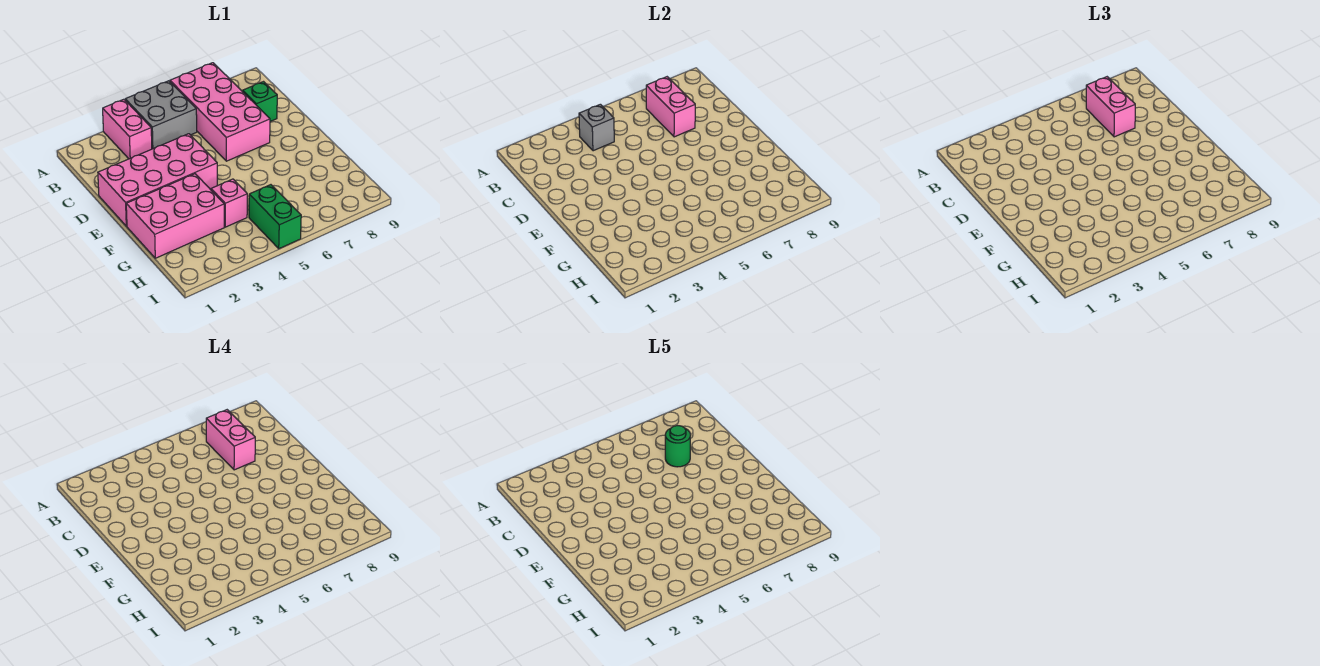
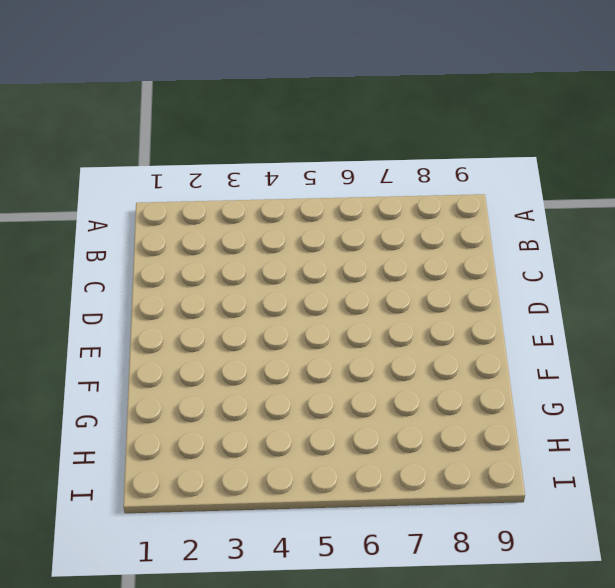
none -> pink 1x2 brick [103,99,152,159]
none -> grey 2x2 brick [125,81,197,149]
none -> pink 2x4 brick [170,63,270,161]

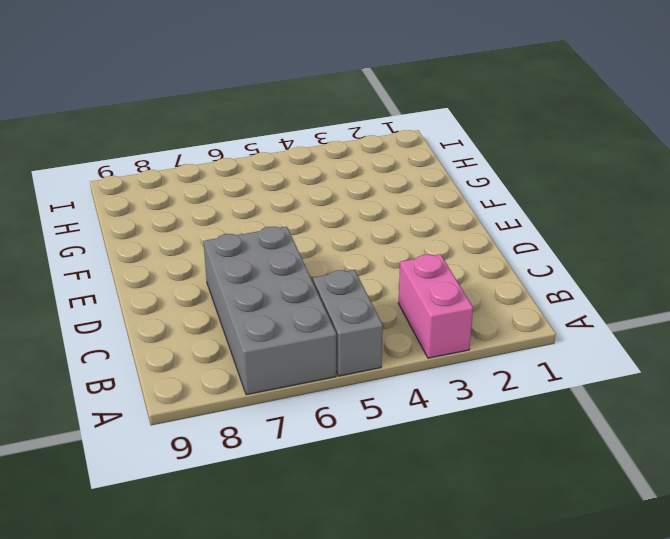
grey 1x2 brick [313,270,383,376] -> grey 2x2 brick [125,81,197,149]
grey 2x4 brick [203,227,336,395] -> pink 2x4 brick [170,63,270,161]
none -> green 1x1 brick [243,82,277,121]
none -> pink 2x4 brick [98,134,217,226]
none -> pink 2x3 brick [126,174,224,258]

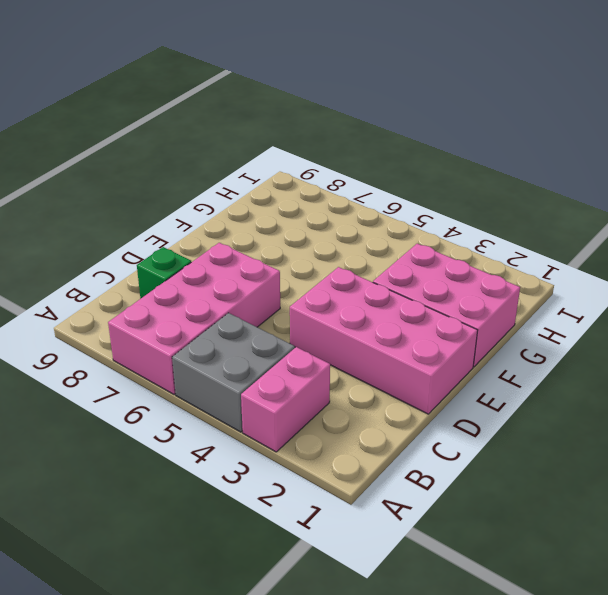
none -> pink 1x1 brick [211,179,247,227]
none -> green 1x2 brick [249,185,301,249]
none -> grey 1x1 brick [579,104,614,151]

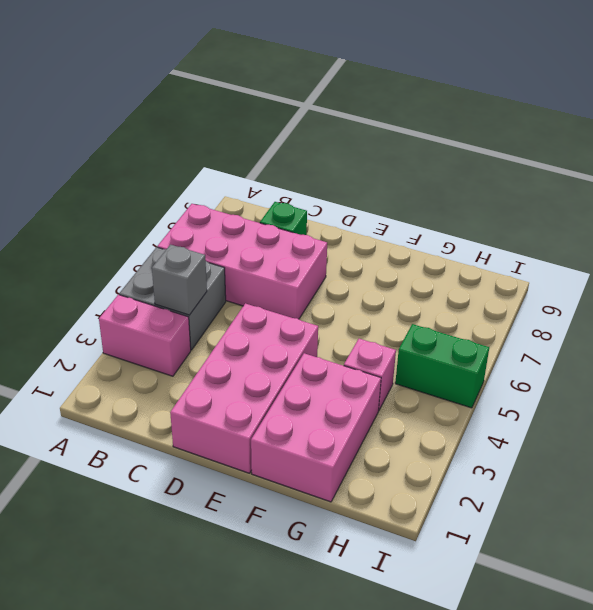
none -> pink 1x2 brick [646,77,695,137]
none -> pink 1x2 brick [1086,77,1135,137]
none -> pink 1x2 brick [206,410,255,470]

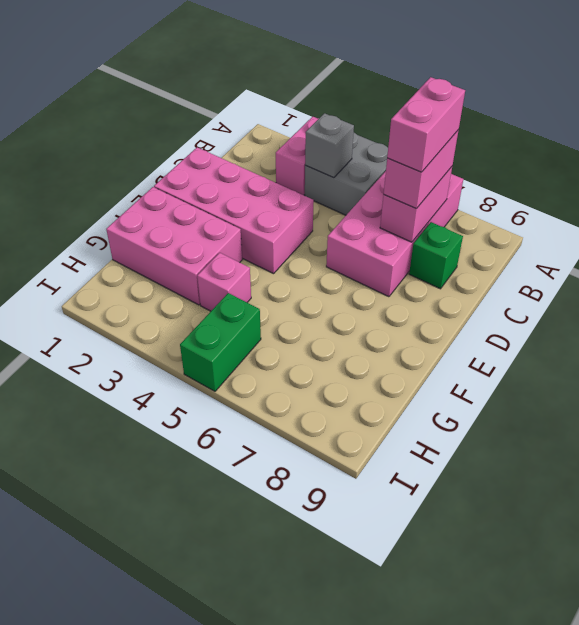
none -> green 1x1 round brick [665,426,690,467]

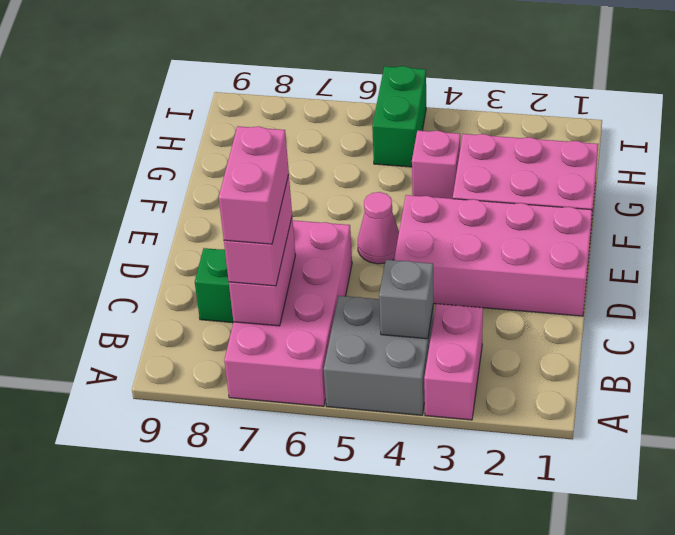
pink 1x1 cone [358,192,399,264] -> none
none -> green 1x1 round brick [665,426,690,467]

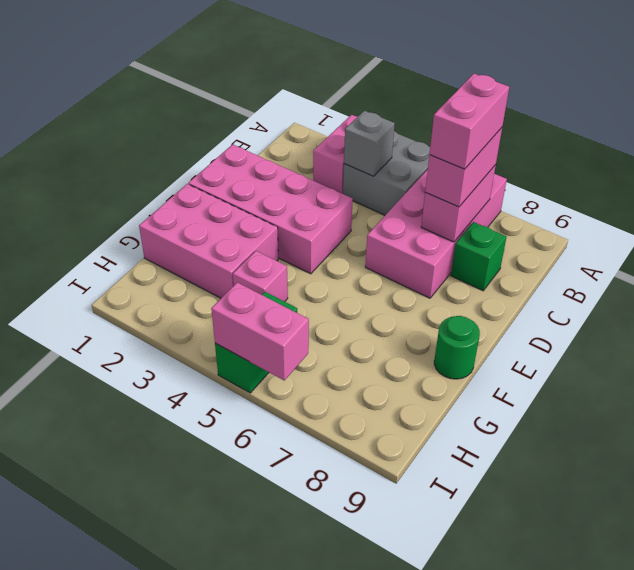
green 1x1 round brick [434,316,480,379] -> green 1x1 round brick moved to [665,426,690,467]
pink 1x2 brick [211,282,309,380] -> none

